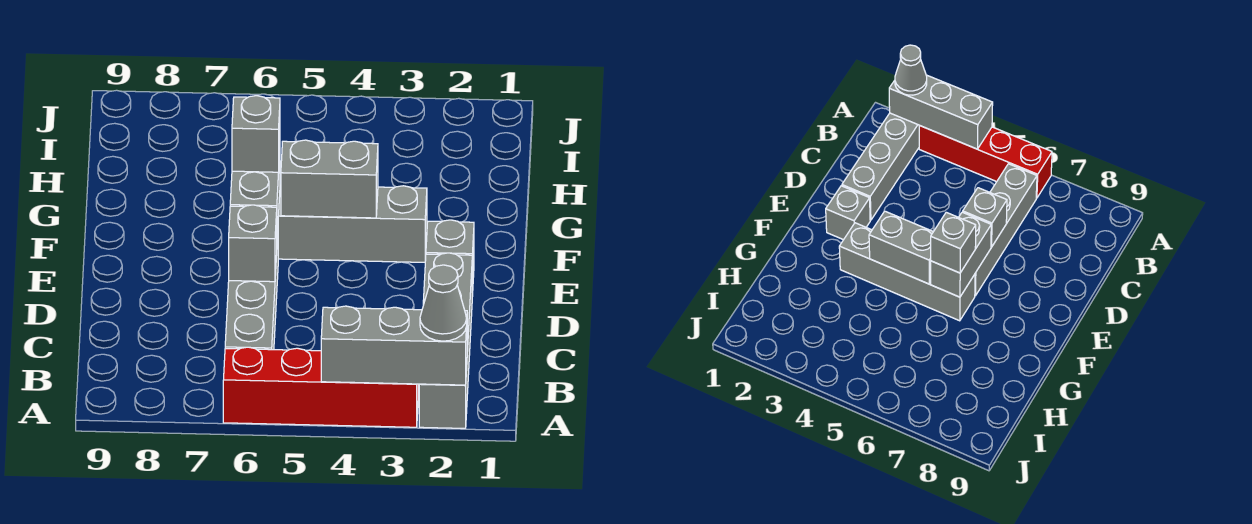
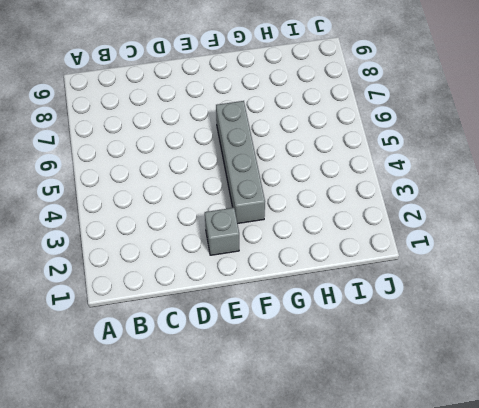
none -> grey 1x4 brick [419,253,472,428]
none -> red 1x4 brick [223,347,418,427]

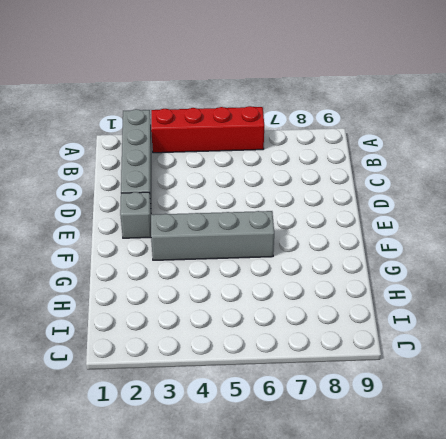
none -> grey 1x4 brick [225,236,278,350]
none -> grey 1x3 brick [321,306,467,385]

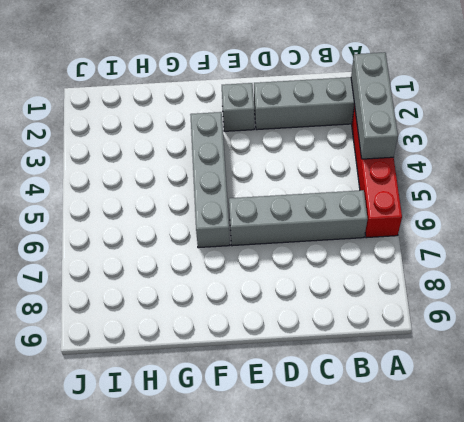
none -> grey 1x1 brick [229,205,277,282]
none -> grey 1x2 brick [230,154,280,236]

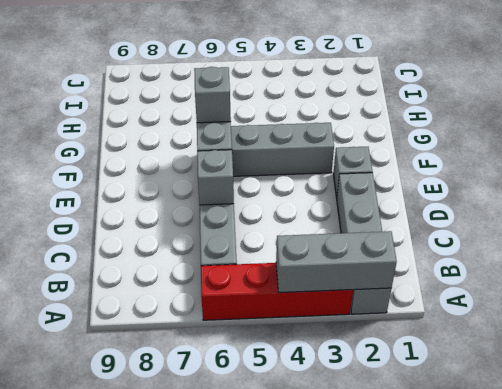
none -> grey 1x2 brick [281,140,378,218]
none -> grey 1x1 cone [420,265,467,341]

